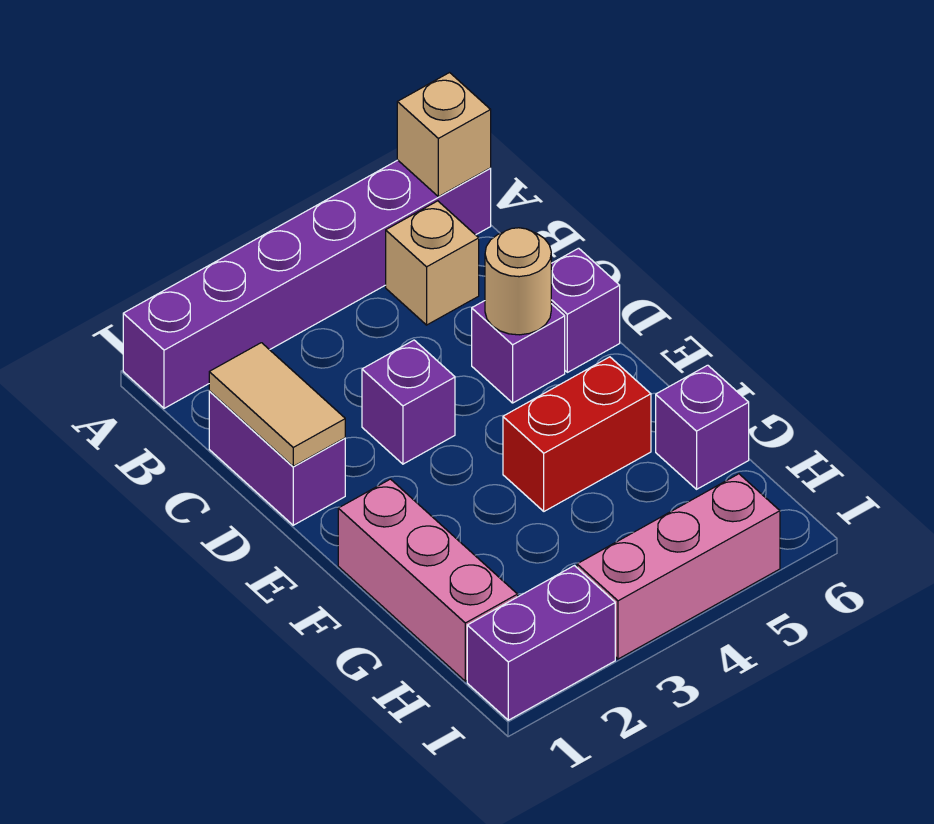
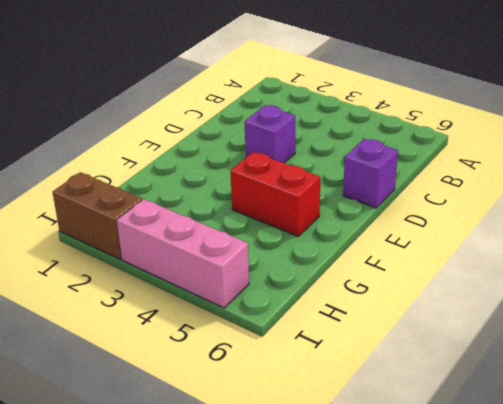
brown 1x2 brick [53,172,142,259] -> purple 1x2 brick [467,566,615,720]
none -> purple 1x6 brick [123,160,491,408]
none -> tan 1x1 brick [386,201,479,325]
none -> purple 1x2 brick [209,391,345,525]

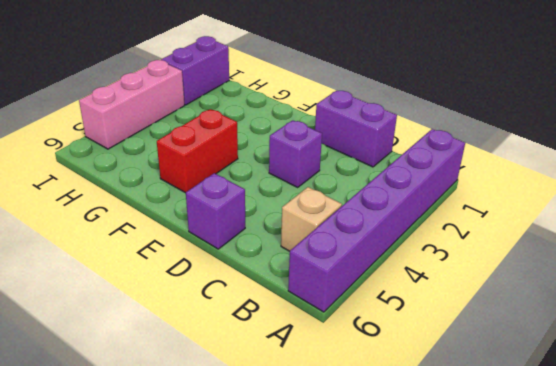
none -> purple 1x1 brick [472,301,565,403]
none -> pink 1x3 brick [338,479,518,681]
none -> purple 1x1 brick [656,365,749,489]

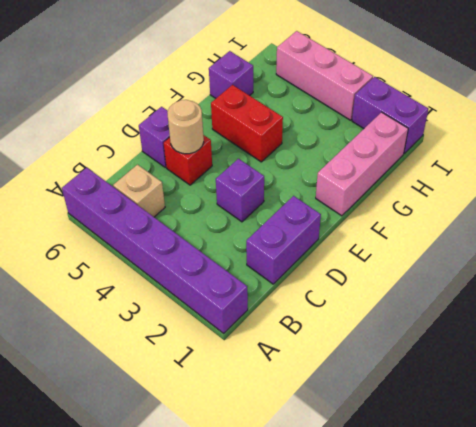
red 1x1 brick [164,135,212,185] -> purple 1x1 brick [472,301,565,403]
none -> tan 1x1 brick [397,73,491,197]
none -> tan 1x2 tile [209,343,345,466]

